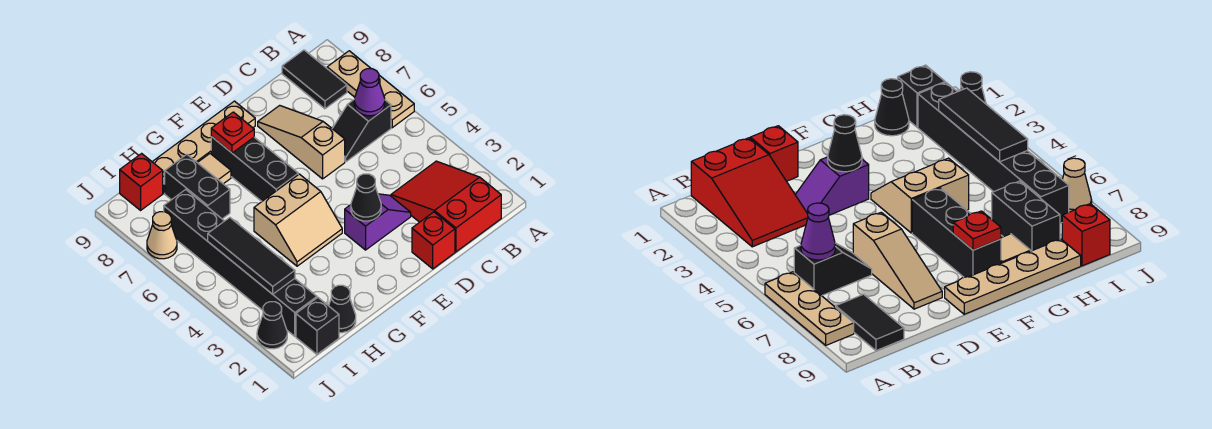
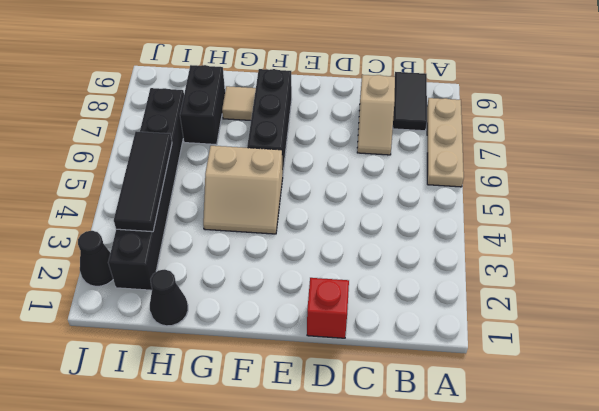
tan 1x2 slope [357,75,395,155] -> none
none -> red 2x3 slope [391,161,501,252]
none -> black 1x2 slope [332,99,391,162]
none -> purple 1x2 slope [345,194,411,250]

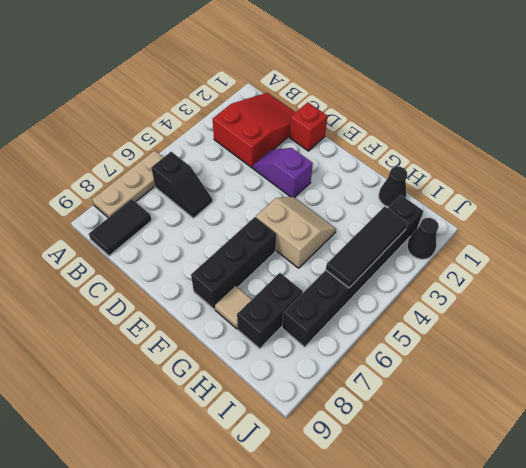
red 2x3 slope [213,93,295,168] -> red 2x3 slope turned to [391,161,501,252]
none -> tan 1x3 slope [258,105,345,179]
none -> tan 1x4 plate [152,101,255,193]
none -> black 1x1 brick [296,298,339,354]

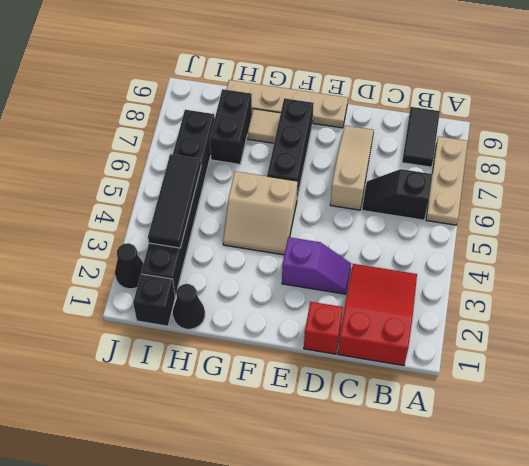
none -> red 1x1 brick [120,153,163,210]
none -> tan 1x1 cone [147,212,177,259]
none -> purple 1x1 cone [354,69,385,116]

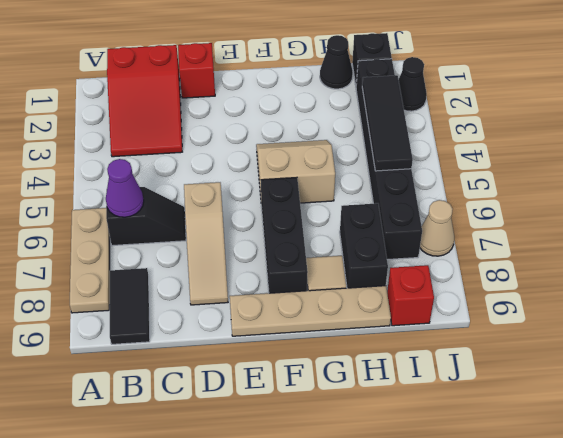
none -> purple 1x2 slope [345,194,411,250]
none -> black 1x1 cone [351,174,381,221]
none -> red 1x1 plate [211,112,254,153]

